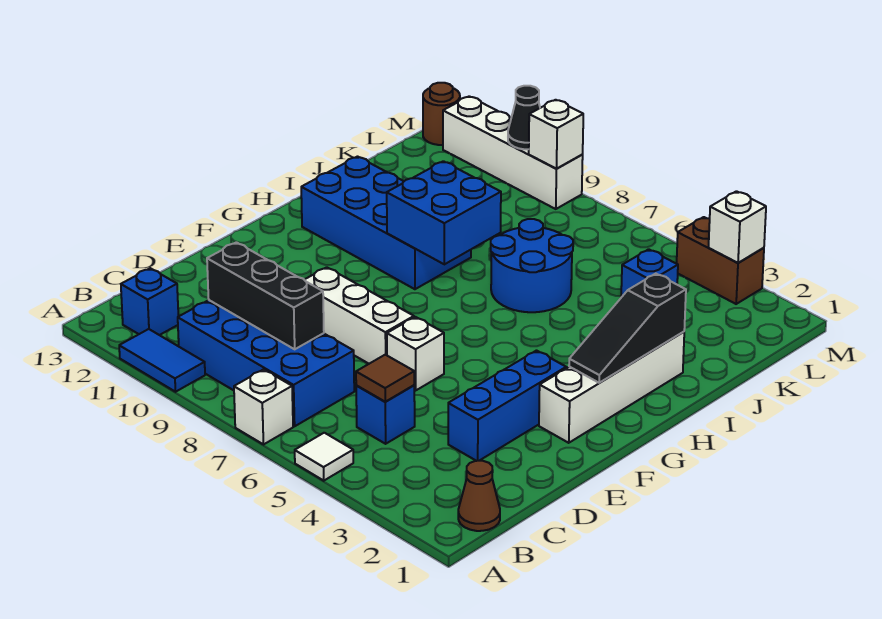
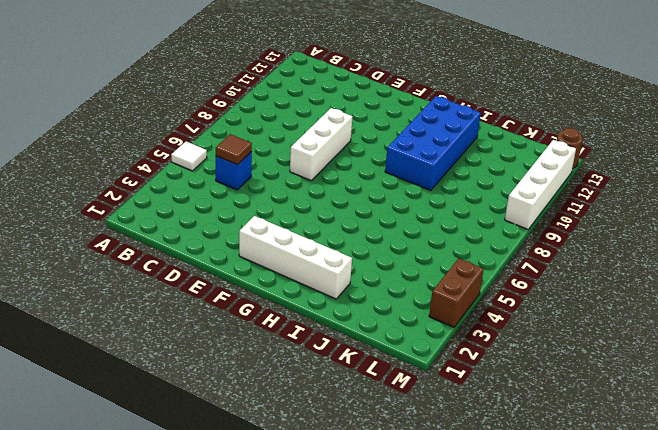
none -> white 1x1 brick [234,369,293,444]
none -> blue 1x2 tile [119,329,205,392]
none -> brown 1x1 cone [458,461,500,531]

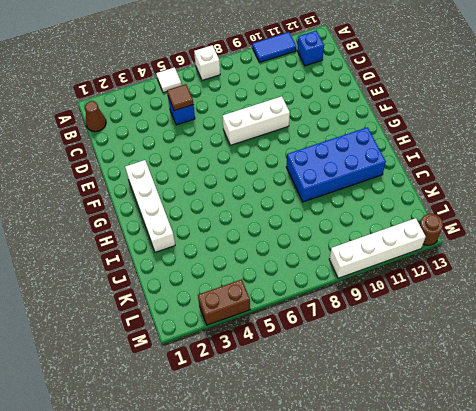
none -> blue 2x4 brick [178,300,354,426]
none -> blue 1x3 brick [448,351,566,461]
none -> white 1x1 brick [387,317,444,390]

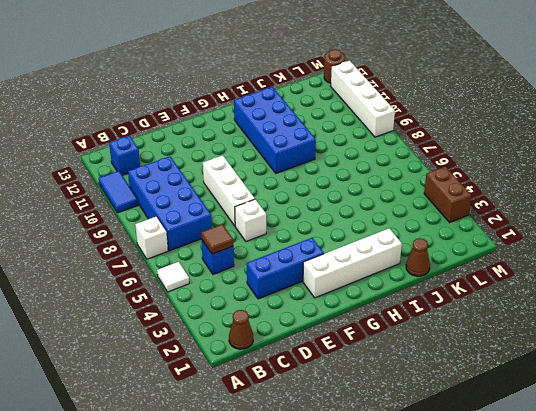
brown 1x1 cone [406,238,430,276] -> none
none -> blue 2x2 round brick [491,219,573,312]
none -> blue 1x1 brick [621,249,678,297]
none -> black 1x3 brick [207,242,324,349]

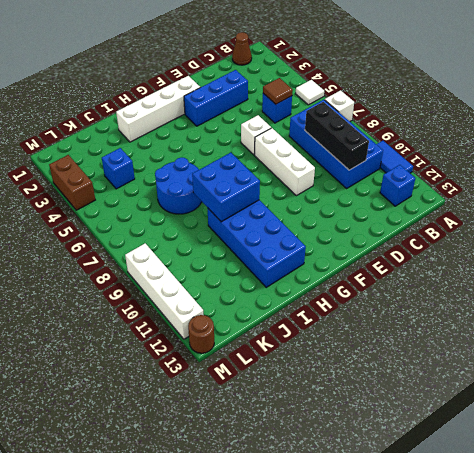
none -> black 1x3 slope [569,274,686,383]
none -> white 1x1 brick [709,191,766,263]
none -> white 1x1 brick [529,100,583,169]

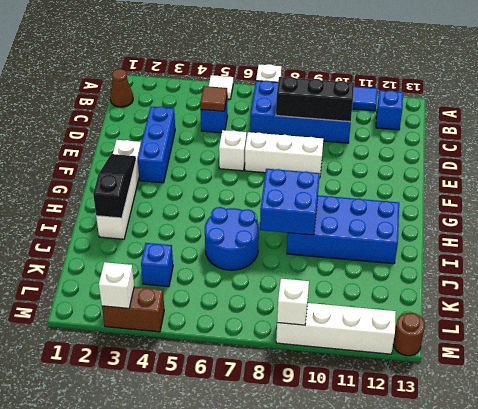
none -> black 1x1 cone [508,86,540,149]

